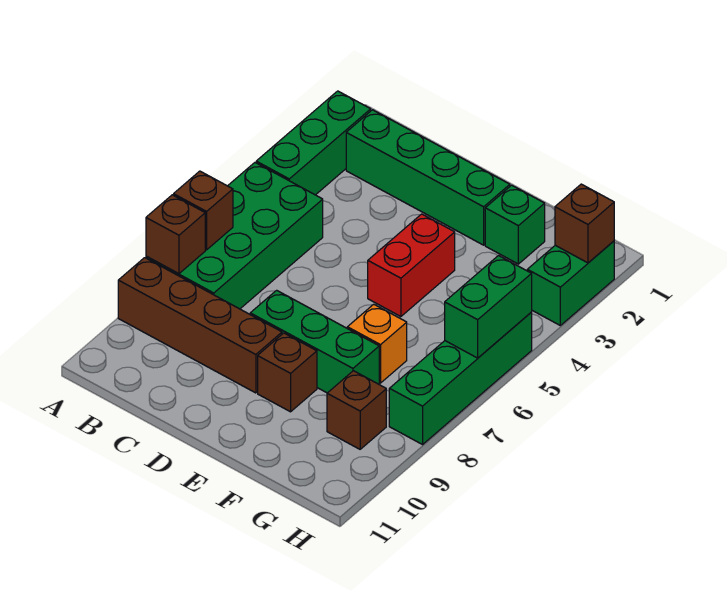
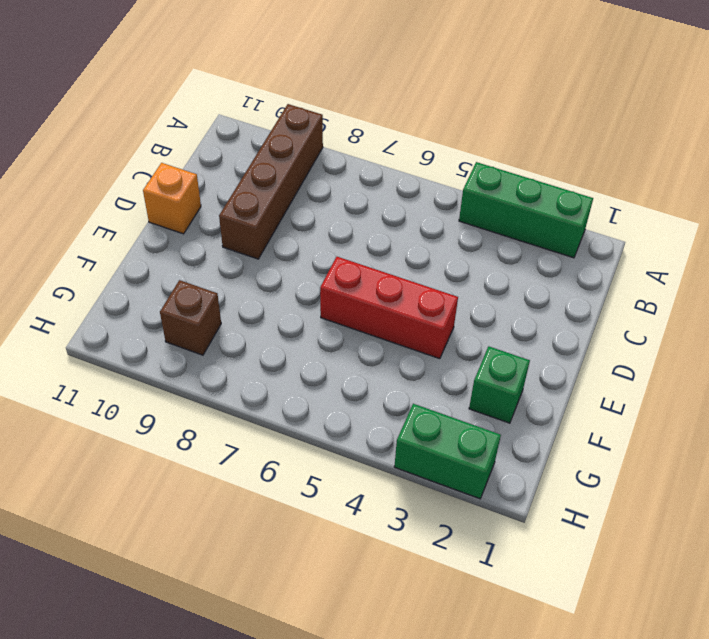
orange 1x1 brick [143,163,201,234] -> orange 1x1 brick moved to [347,304,407,383]
red 1x3 brick [320,257,458,359] -> red 1x2 brick [368,214,455,317]
none -> green 2x4 brick [146,163,323,309]
none -> green 1x4 brick [346,110,510,245]
none -> green 1x3 brick [250,290,379,393]

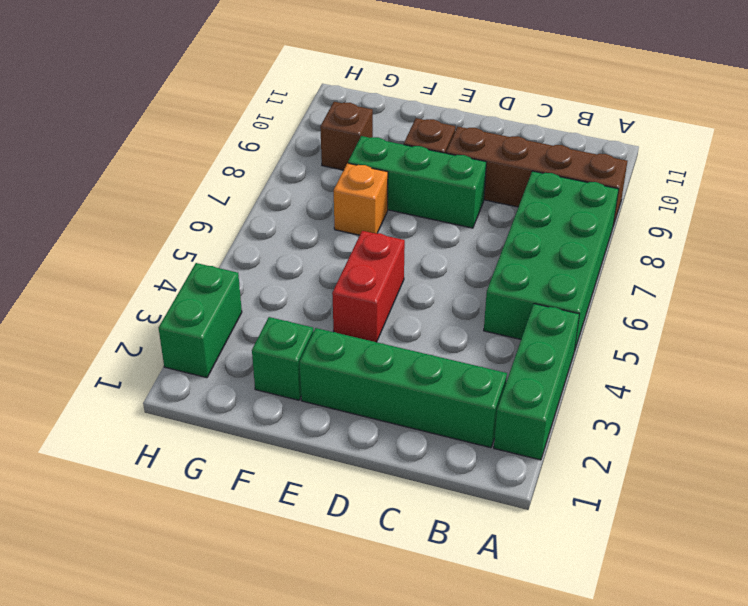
none -> green 1x4 brick [389,313,532,445]
none -> brown 1x1 brick [174,171,233,250]
none -> brown 1x1 brick [146,195,205,274]

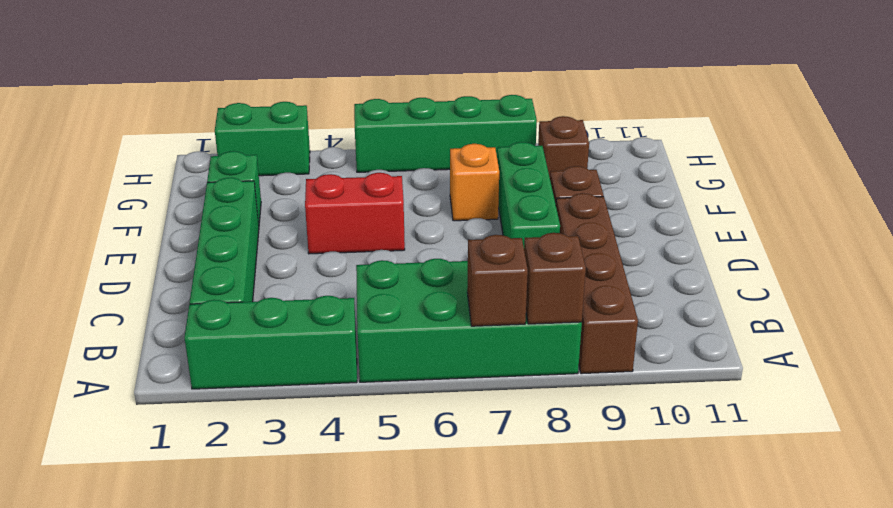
none -> brown 1x1 brick [555,184,614,263]
none -> green 1x2 brick [445,256,532,358]

